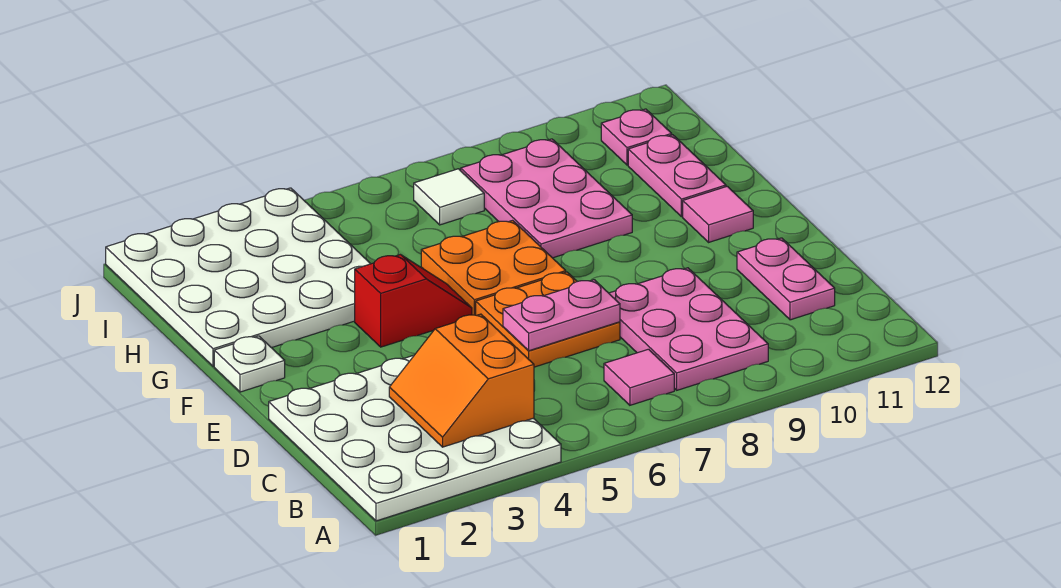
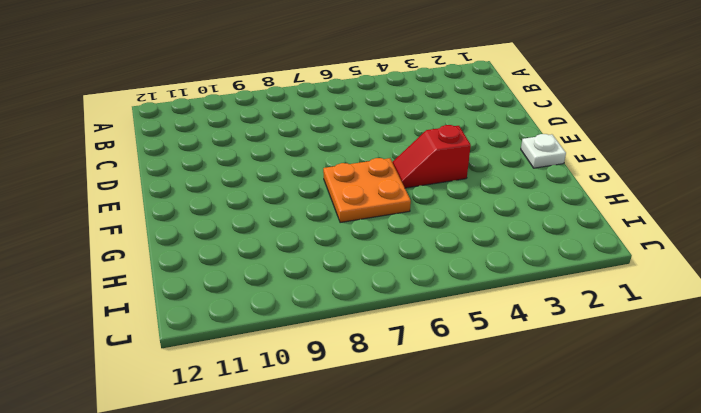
none -> white 4x4 plate [269,355,561,521]
none -> pink 1x1 tile [604,349,674,405]
none -> pink 2x3 plate [609,268,768,390]

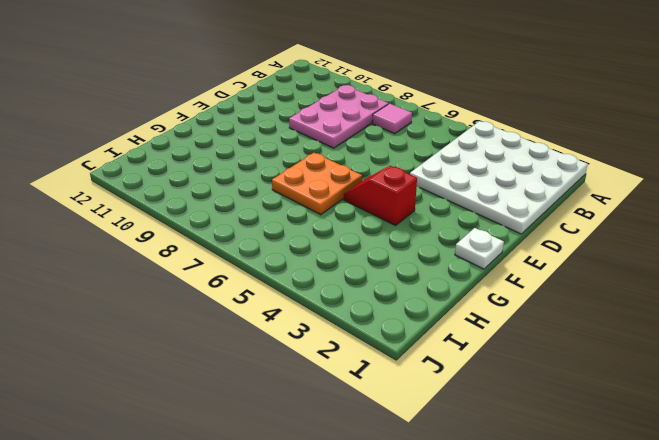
none -> pink 1x2 plate [737,238,835,320]
none -> orange 2x2 plate [476,272,620,367]
none -> pink 1x1 tile [683,186,753,242]

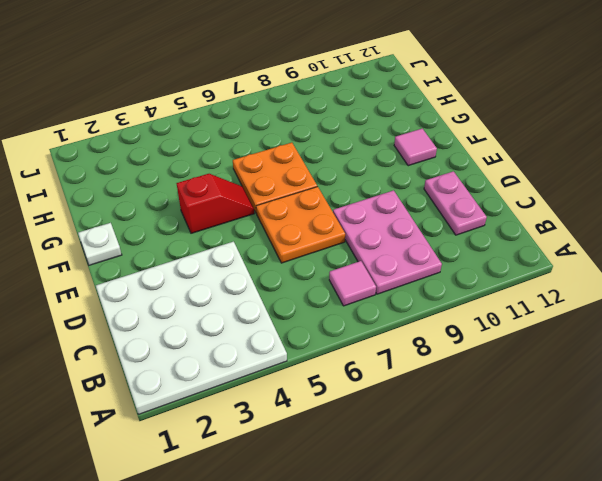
none -> white 4x4 plate [106,188,370,366]
none -> pink 2x3 plate [461,139,632,258]
none -> pink 1x2 plate [628,135,726,217]

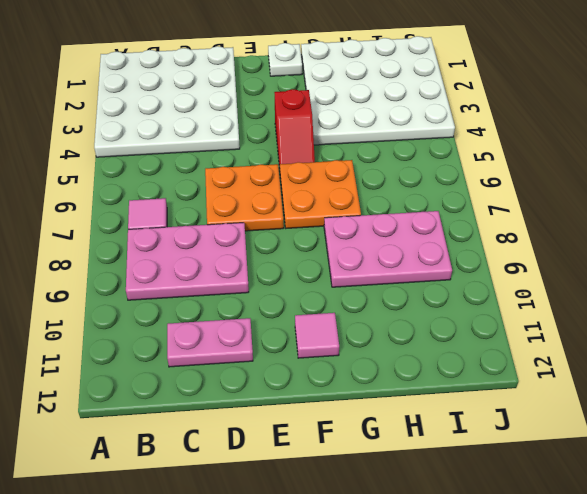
none -> pink 1x2 plate [628,135,726,217]
none -> white 1x1 tile [414,169,484,225]
none -> pink 1x1 plate [601,109,672,165]

